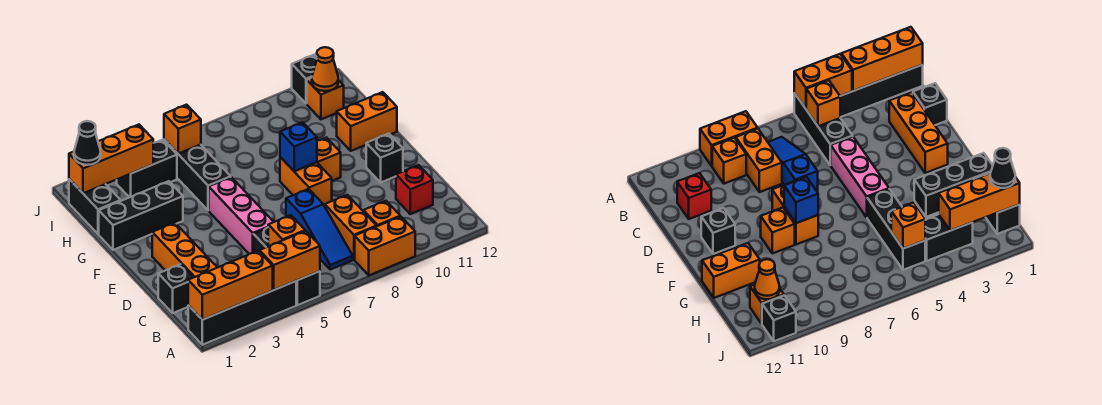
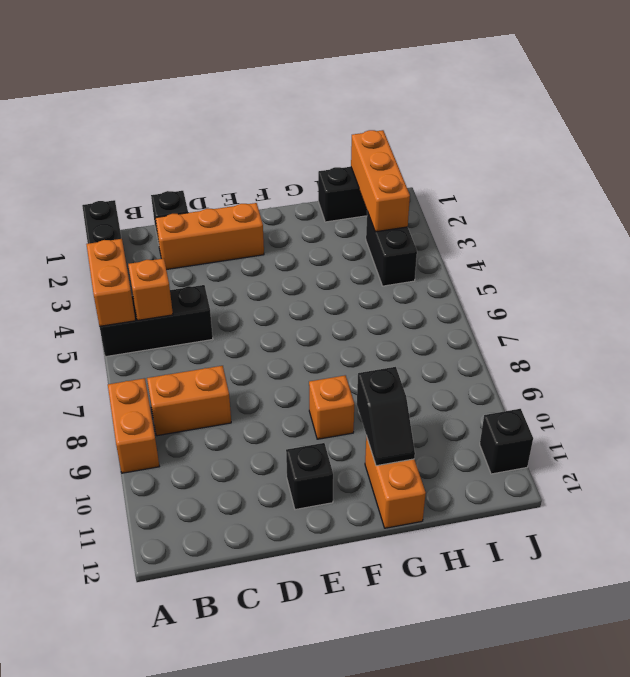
black 1x2 slope [357,367,415,466] -> none
none -> blue 1x3 slope [286,189,353,270]
none -> orange 1x1 brick [363,201,400,226]
none -> red 1x1 brick [396,165,433,214]

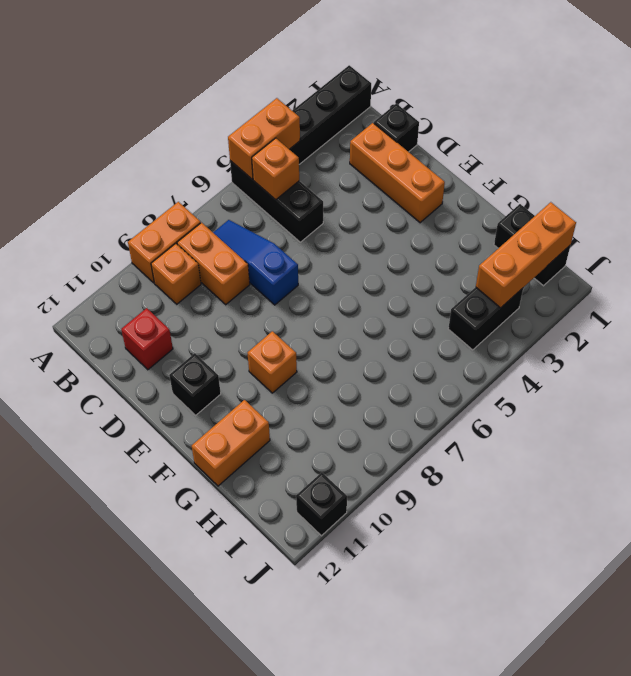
none -> pink 1x3 brick [209,177,273,254]
none -> orange 1x2 brick [280,157,332,206]
none -> black 1x3 brick [99,181,183,250]

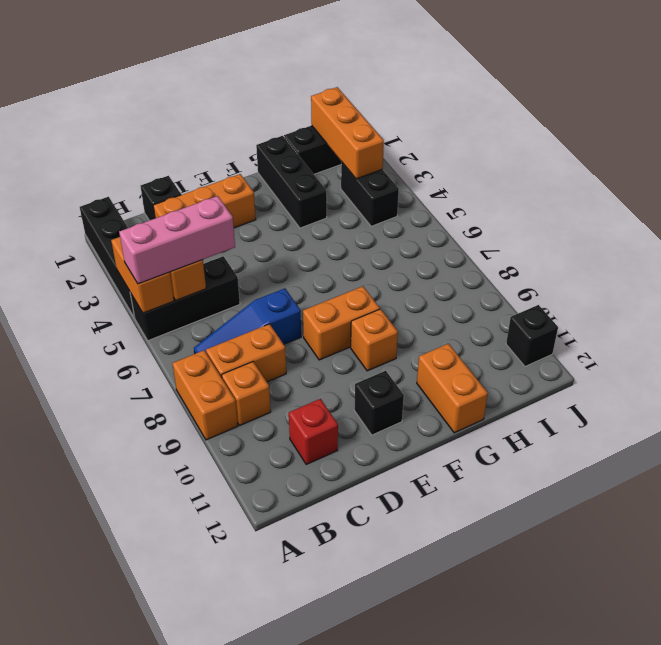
pink 1x3 brick [119,196,235,284] -> pink 1x3 brick moved to [209,177,273,254]
none -> black 1x3 brick [164,139,231,210]
none -> orange 1x1 brick [307,78,344,119]
none -> orange 1x3 brick [188,251,273,320]

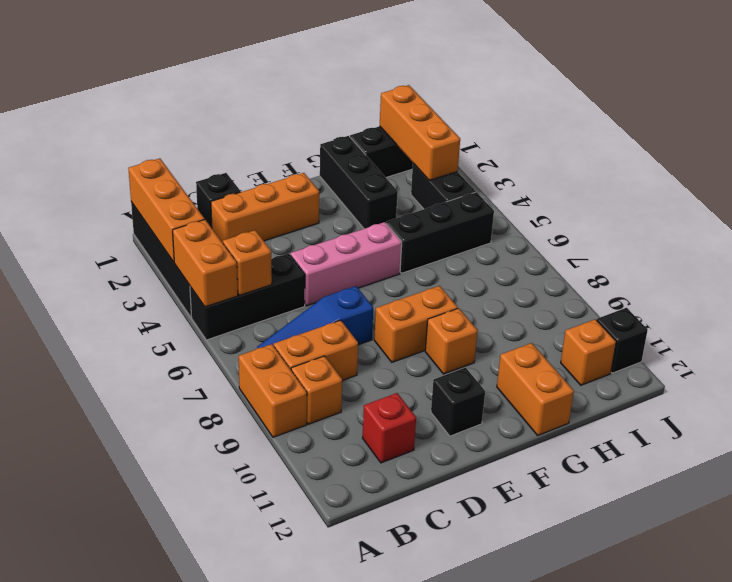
none -> blue 1x1 brick [280,122,317,171]
none -> orange 1x1 brick [164,105,201,154]
none -> orange 1x1 cone [312,47,338,91]

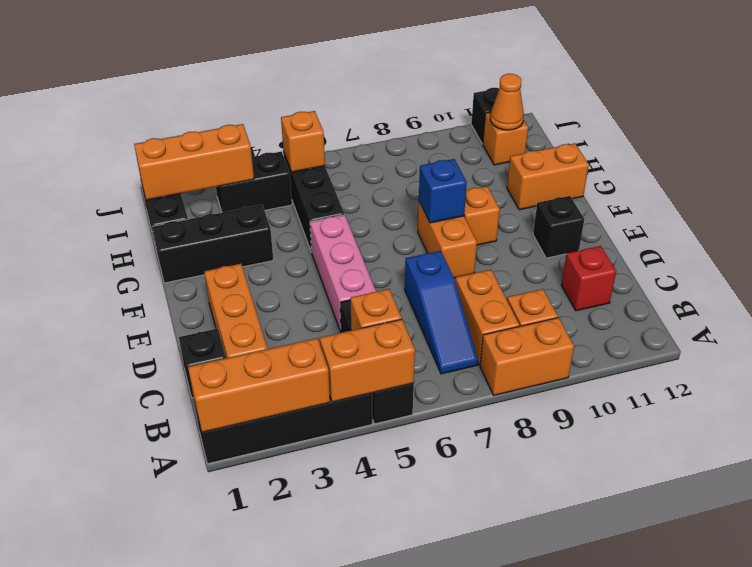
none -> black 1x1 cone [74,121,101,165]

